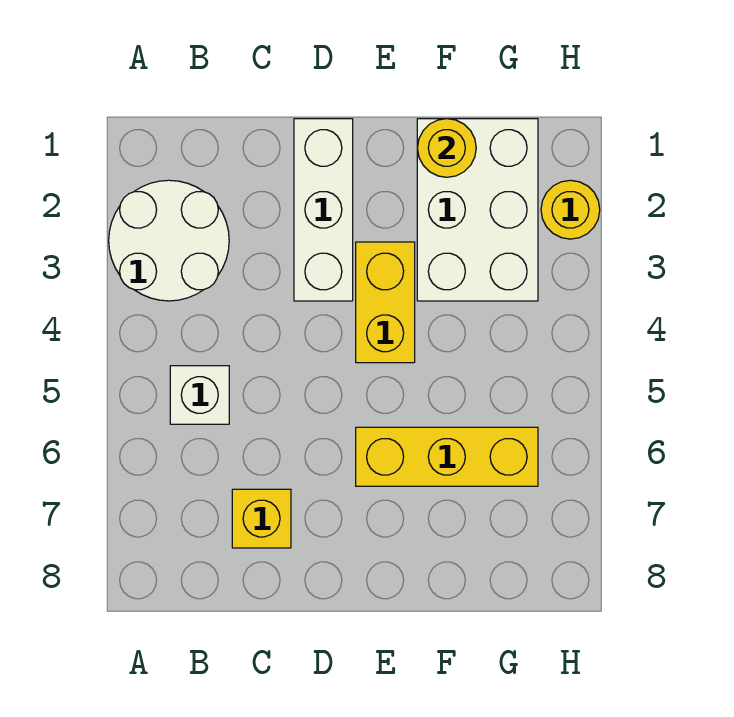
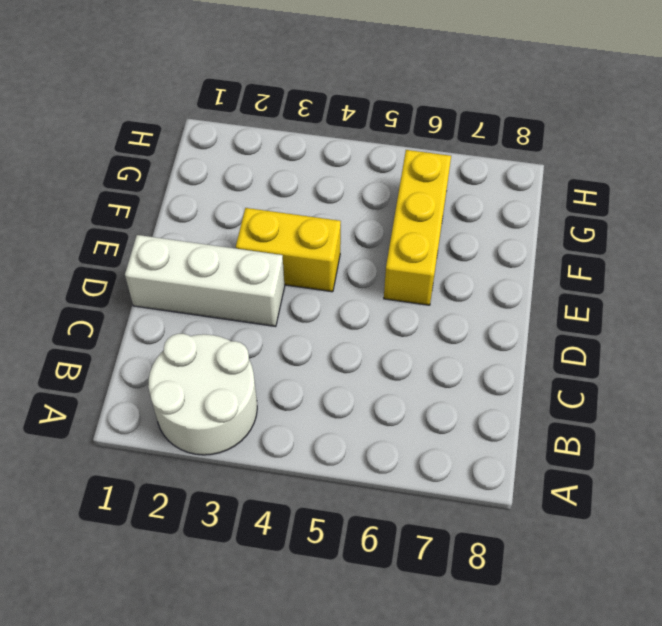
none -> white 1x1 brick [170,366,229,424]
none -> yellow 1x1 brick [232,489,291,548]

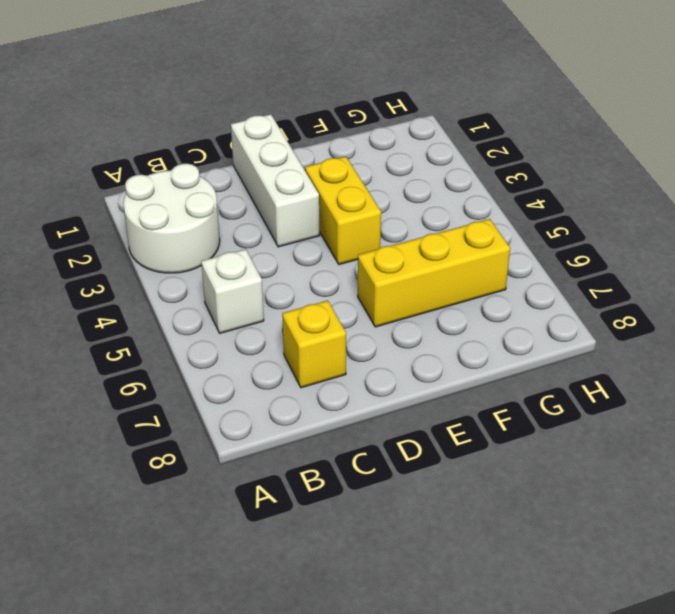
none -> white 2x3 brick [417,119,538,301]
none -> yellow 1x1 round brick [541,180,600,239]

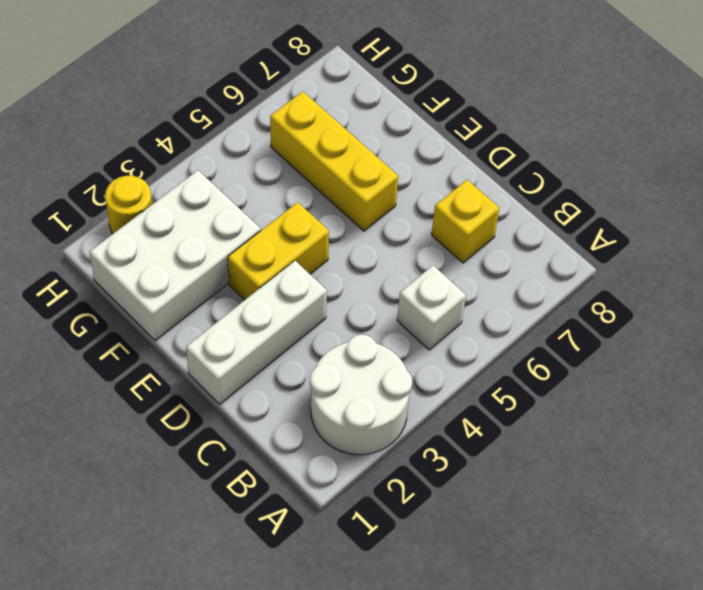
none -> yellow 1x1 round brick [418,119,476,177]

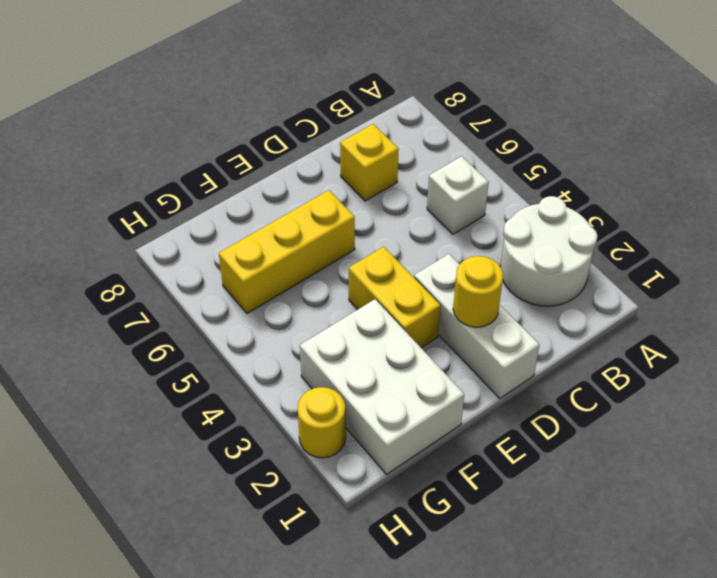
yellow 1x1 round brick [453,256,503,327] -> yellow 1x1 round brick moved to [418,119,476,177]

